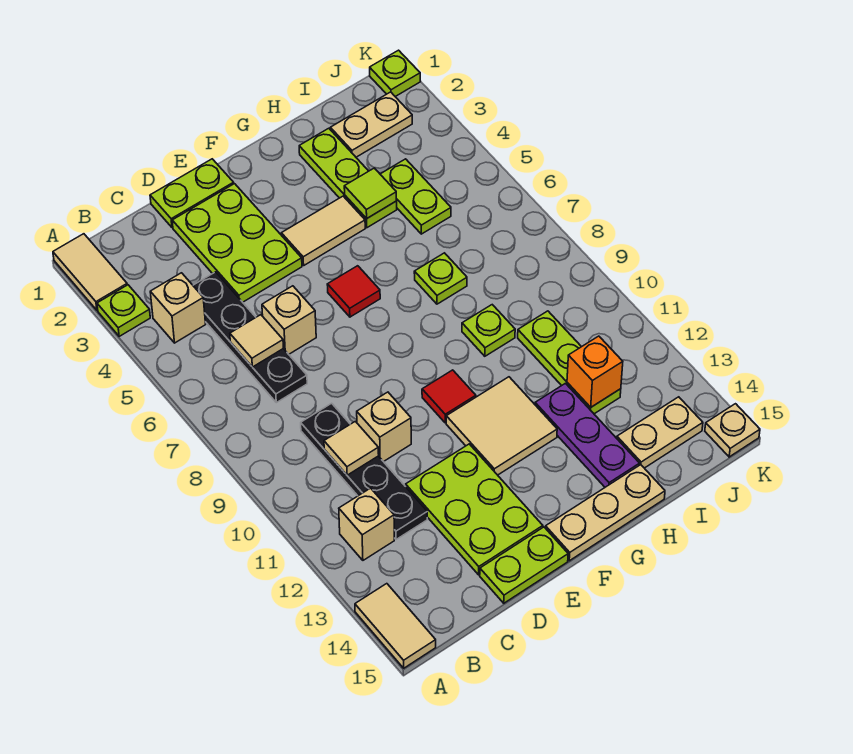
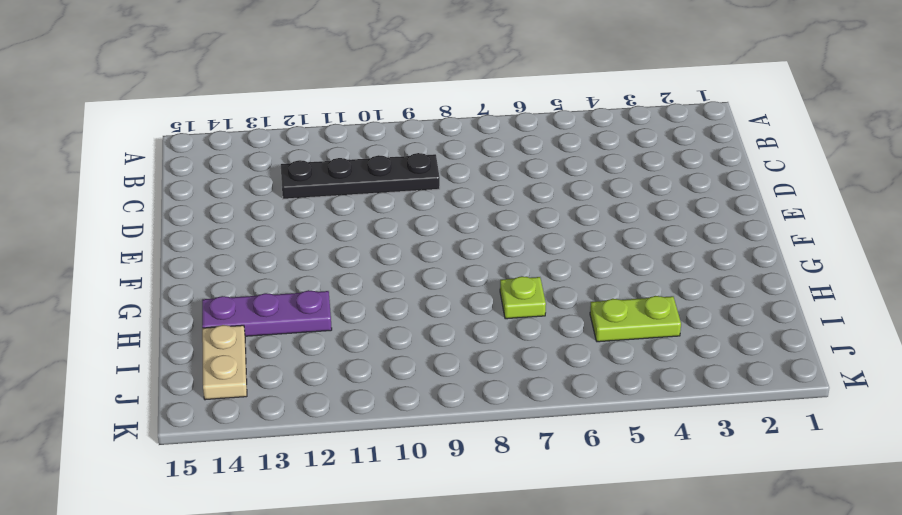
none -> tan 1x2 tile [53,234,127,310]
none -> lime 1x1 plate [97,285,150,336]
none -> tan 1x2 tile [355,584,436,668]
none -> tan 1x1 brick [150,273,206,343]

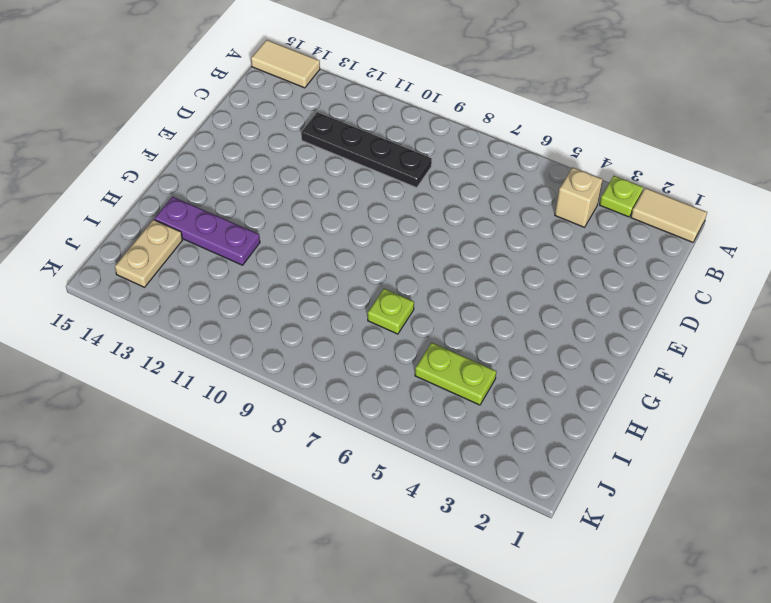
none -> tan 1x1 brick [339,488,394,560]
none -> black 1x4 plate [193,272,307,403]
none -> lime 1x2 plate [150,159,234,228]
none -> lime 2x3 plate [172,184,302,302]

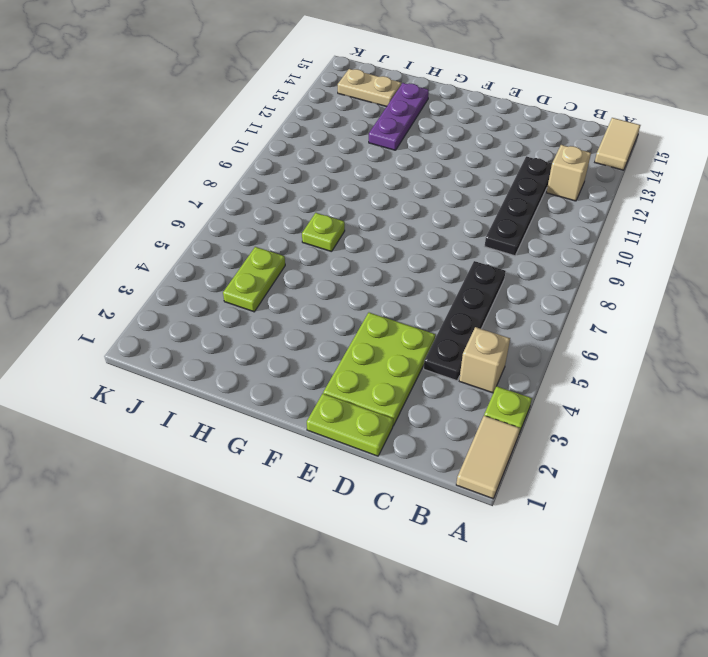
none -> tan 1x1 brick [262,286,316,354]
none -> tan 1x1 brick [357,392,411,462]
none -> lime 2x3 plate [406,444,543,575]
none -> lime 1x2 plate [480,527,568,603]

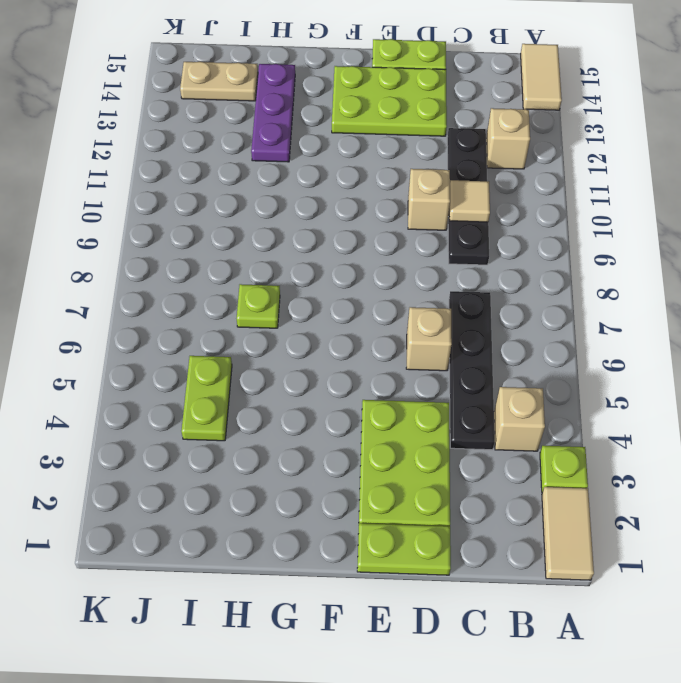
lime 2x3 plate [332,66,447,136] -> lime 2x3 plate turned to [406,444,543,575]
none -> tan 1x2 tile [281,196,365,265]
none -> red 1x1 tile [327,266,380,317]
none -> red 1x1 tile [422,370,476,423]
none -> tan 2x2 tile [446,377,557,475]

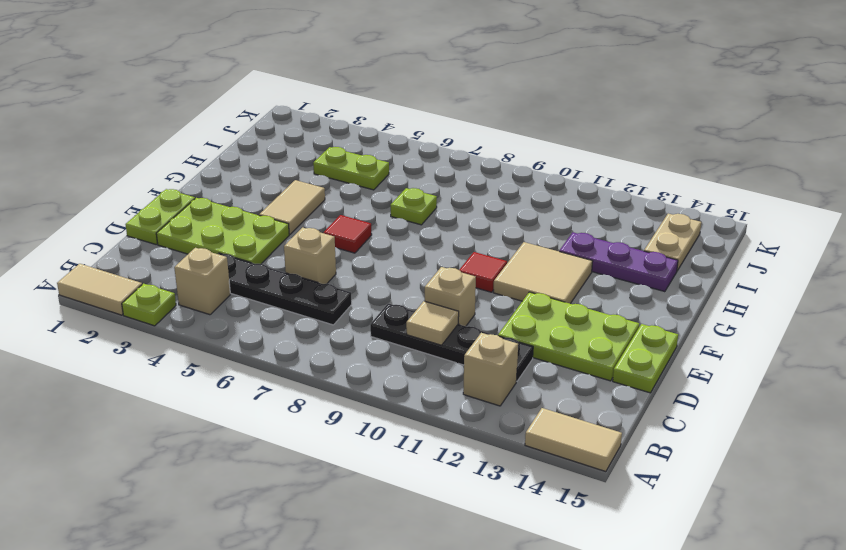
none -> tan 1x3 plate [546,465,665,561]
none -> lime 1x3 plate [299,128,397,228]
none -> lime 1x1 plate [462,305,515,356]
none -> tan 1x2 plate [330,92,412,157]

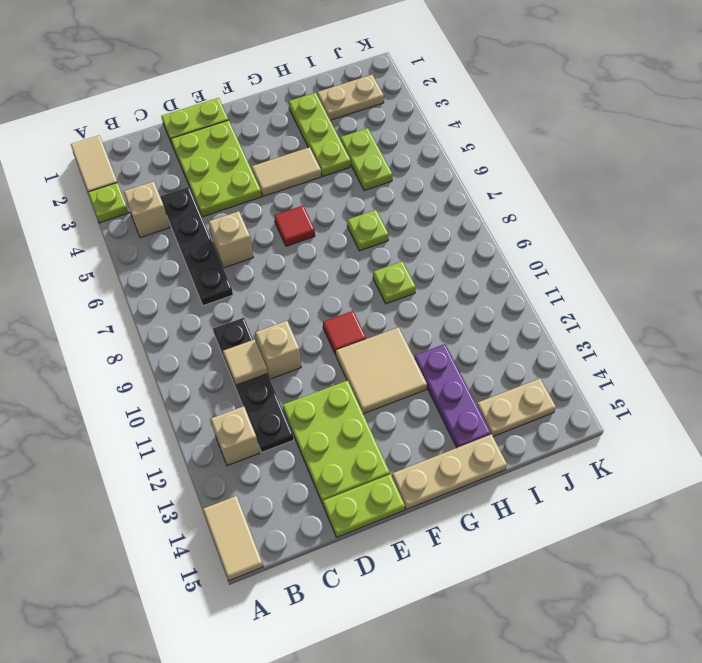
none -> lime 1x3 plate [518,311,621,414]
none -> lime 1x1 plate [370,50,420,97]
none -> tan 1x1 plate [705,404,760,457]
none -> tan 1x1 tile [230,315,283,367]

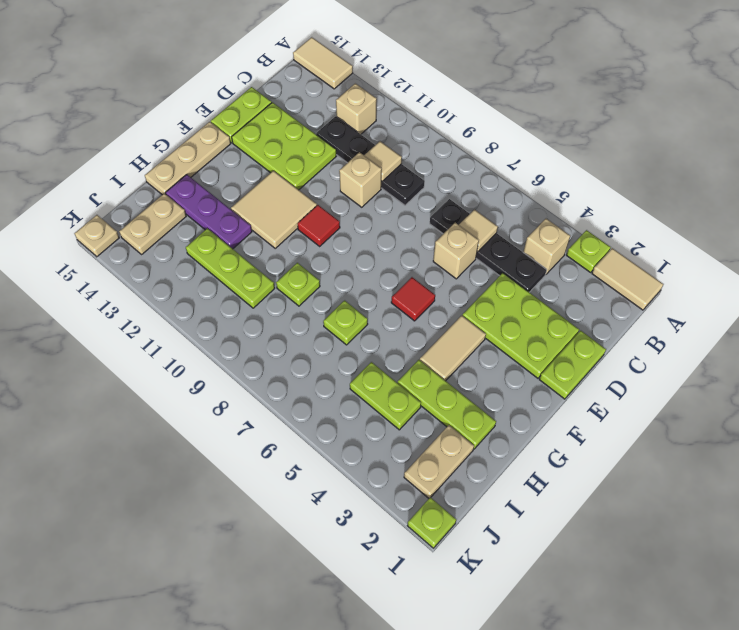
none -> lime 1x1 tile [344,168,397,219]
none -> orange 1x1 brick [567,336,623,407]

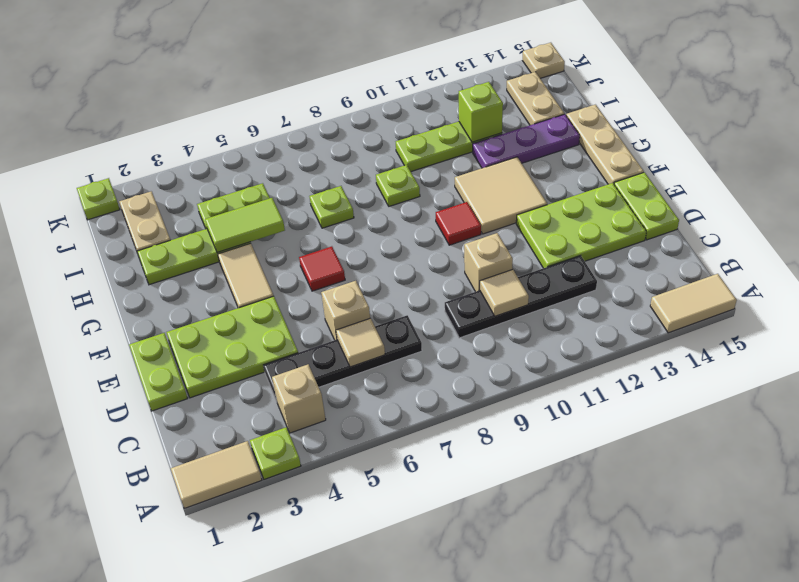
lime 1x2 tile [205,198,285,253] -> lime 1x1 tile [344,168,397,219]
lime 1x1 brick [459,82,503,142] -> orange 1x1 brick [567,336,623,407]
none -> tan 1x1 brick [339,488,394,560]

